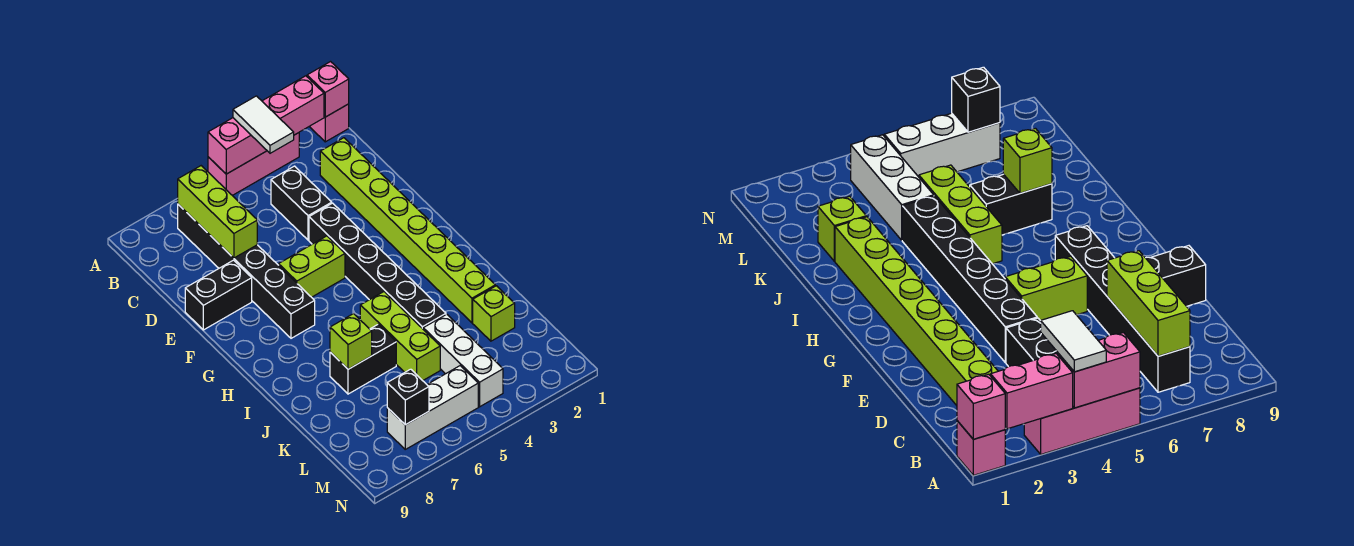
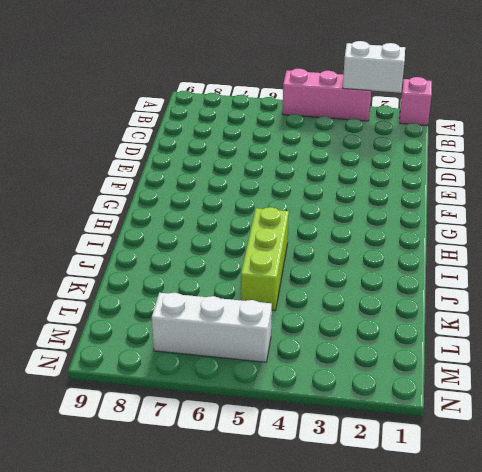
white 1x2 brick [343,41,405,93] -> pink 1x2 brick [262,76,324,135]
none -> black 1x6 brick [178,204,315,338]
none -> lime 1x8 brick [320,138,495,323]
none -> black 1x2 brick [271,166,332,240]

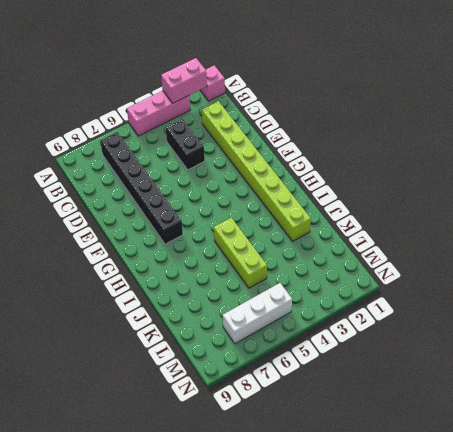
none -> black 1x6 brick [309,203,446,329]
none -> black 1x2 brick [185,260,252,330]
none -> lime 1x2 brick [279,236,345,297]

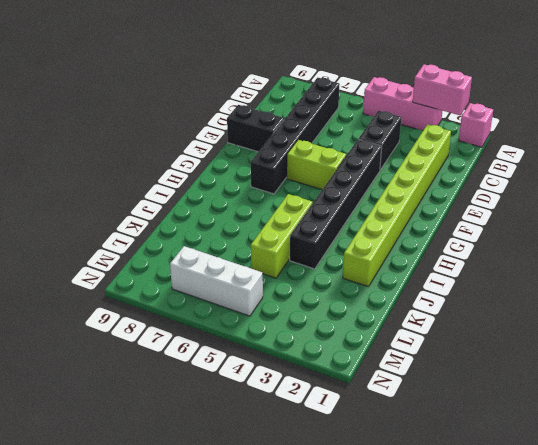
none -> black 1x2 brick [330,324,396,394]
none -> lime 1x1 brick [473,286,515,341]
none -> white 1x3 brick [423,314,503,407]

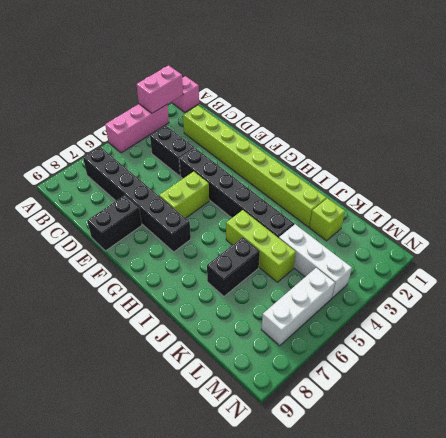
none -> pink 1x1 brick [307,62,349,117]
none -> pink 1x2 brick [208,118,267,174]
none -> lime 1x3 brick [178,166,257,258]

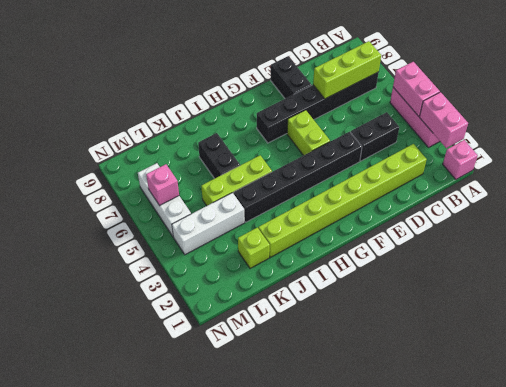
pink 1x1 brick [146,164,179,206] -> pink 1x1 brick moved to [307,62,349,117]
none -> lime 1x1 brick [330,314,372,369]
none -> black 1x1 brick [387,369,429,425]
none -> white 1x2 tile [233,96,294,153]

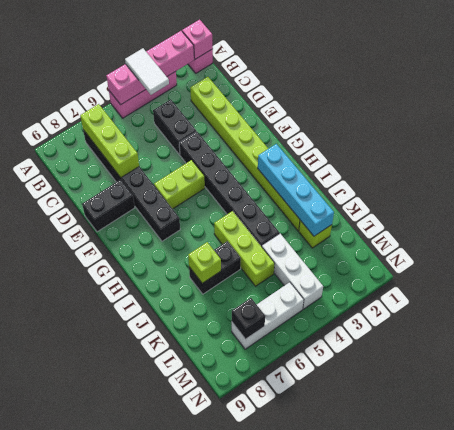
cyan 1x4 brick [258,144,334,236] -> none

